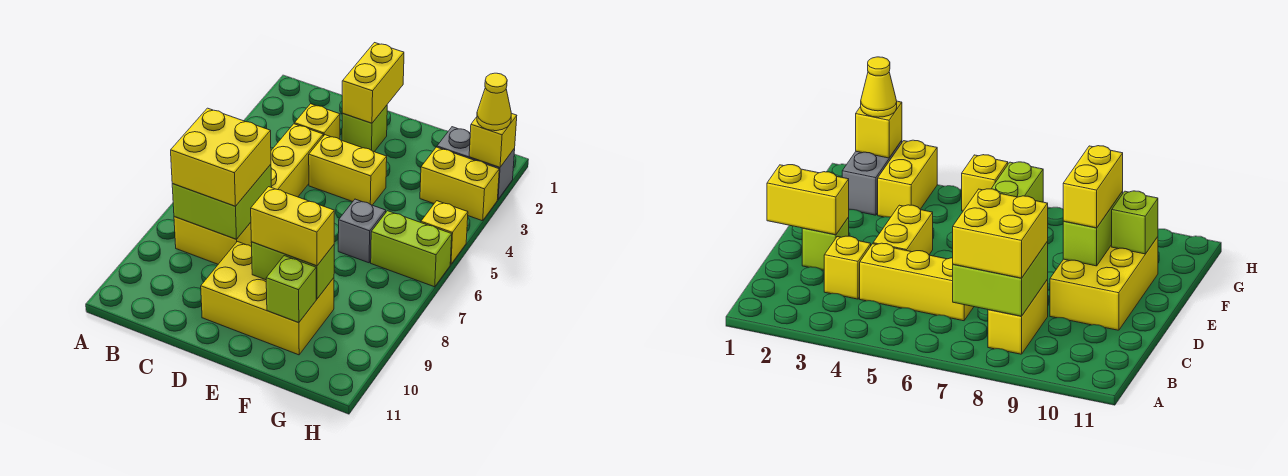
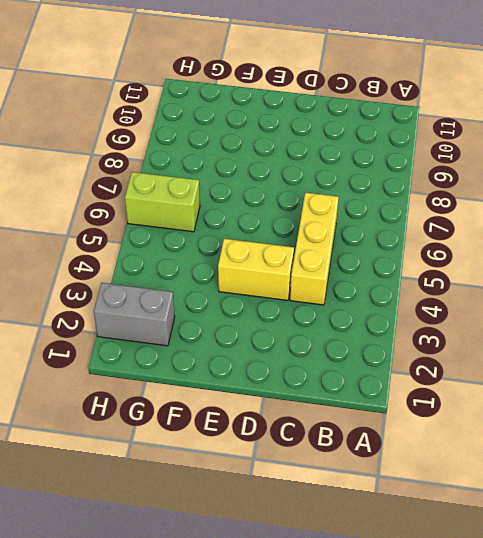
none -> yellow 1x2 brick [174,217,252,264]
none -> yellow 1x1 brick [294,104,340,139]
none -> lime 1x1 brick [342,105,387,152]

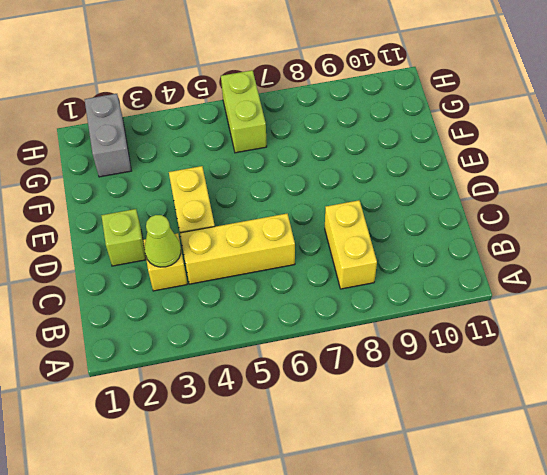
lime 1x1 cone [144,215,181,267] -> none
none -> yellow 2x3 brick [201,242,334,355]
none -> grey 1x1 brick [338,199,386,263]
none -> yellow 1x2 brick [420,147,499,221]

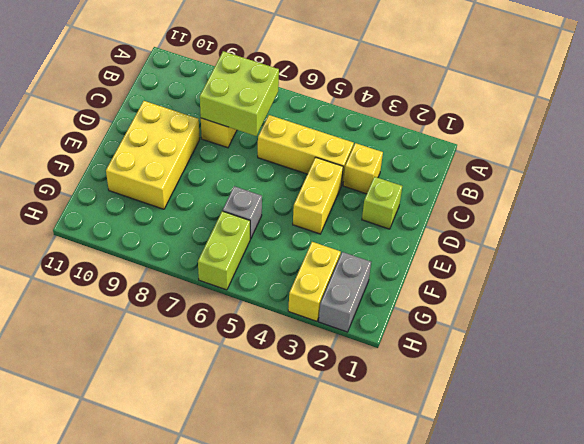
none -> yellow 1x1 brick [421,201,468,264]
none -> yellow 1x2 brick [342,43,404,123]
none -> lime 1x2 brick [251,242,334,299]

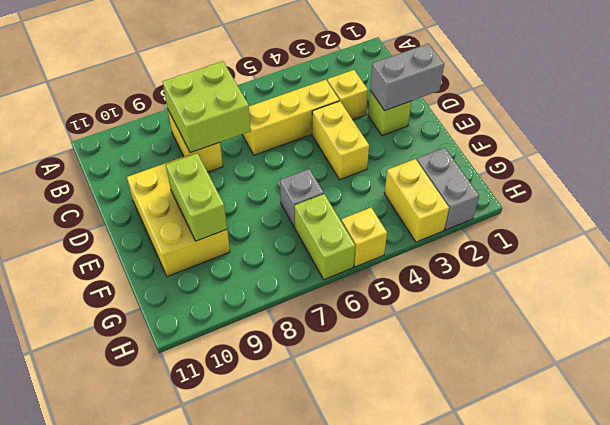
grey 1x2 brick [370,44,444,111] -> yellow 1x2 brick [342,43,404,123]
none -> lime 1x1 brick [266,256,316,323]
none -> yellow 1x1 brick [469,113,517,167]
none -> yellow 2x2 brick [171,108,271,206]

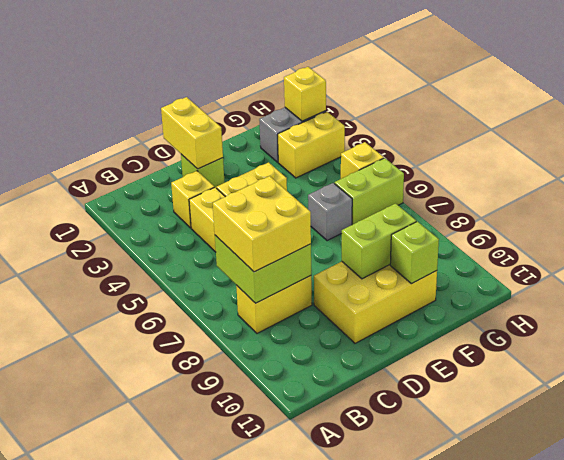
none -> yellow 1x2 brick [251,187,334,266]
none -> yellow 1x1 cone [477,73,511,131]

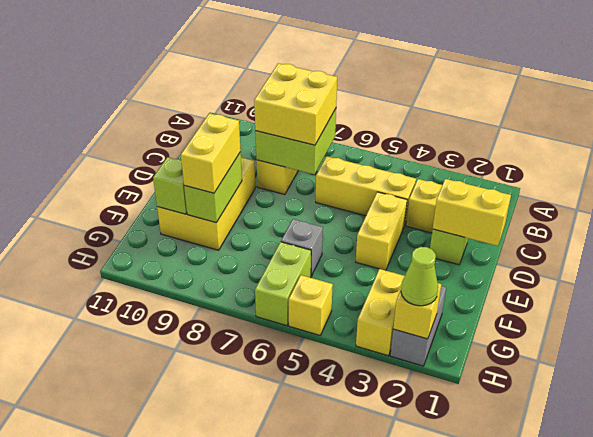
lime 1x1 cone [401,247,438,306] -> yellow 1x1 cone [477,73,511,131]

